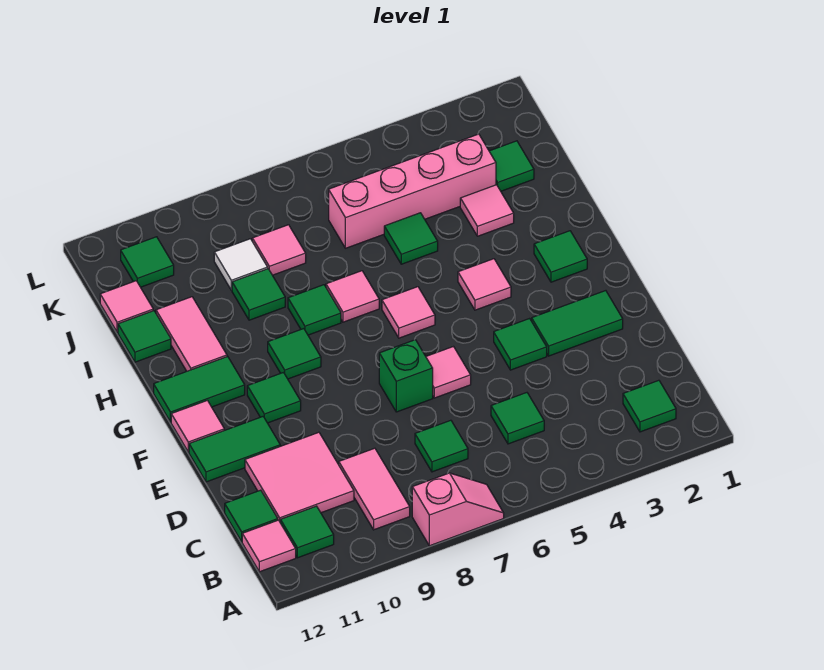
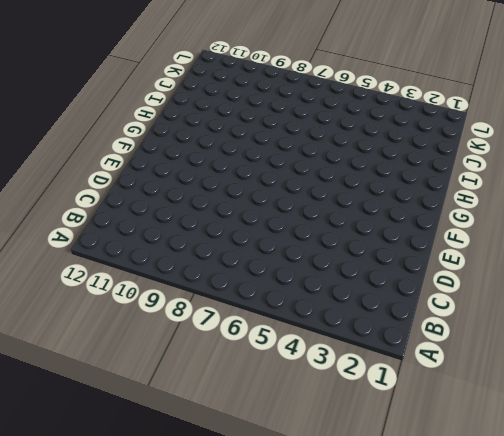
none -> pink 1x2 slope [412,473,504,546]
none -> green 1x1 tile [623,380,676,432]
none -> pink 1x2 tile [339,448,410,530]
none -> green 1x1 tile [280,506,334,558]

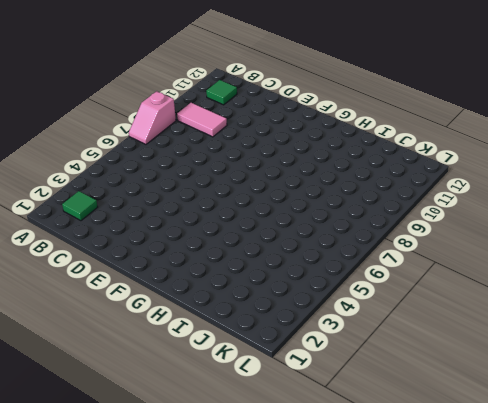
none -> pink 1x1 tile [242,520,296,572]
none -> green 1x1 tile [491,393,544,444]
none -> green 1x1 tile [415,420,468,472]
none -> pink 2x2 tile [245,432,354,521]

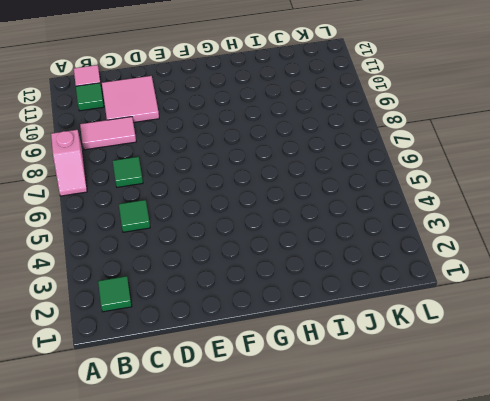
none -> green 1x1 tile [225,490,278,542]
none -> green 1x2 tile [532,291,623,356]
none -> green 1x1 tile [494,319,547,370]
none -> pink 1x1 tile [426,347,471,398]

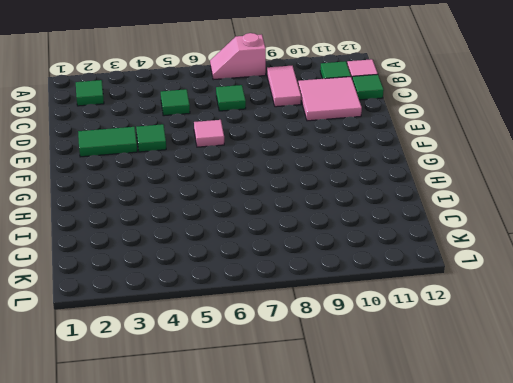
none -> green 1x1 brick [379,340,433,412]
none -> green 1x2 tile [189,417,280,482]
none -> green 1x1 tile [247,373,301,423]
none -> pink 1x1 tile [171,400,224,452]

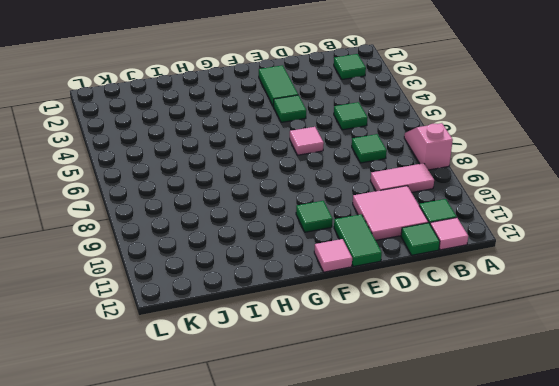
none -> green 1x1 brick [379,340,433,412]
none -> green 1x1 tile [534,231,587,282]
none -> pink 1x1 tile [458,259,511,310]
none -> pink 1x1 tile [382,287,435,338]

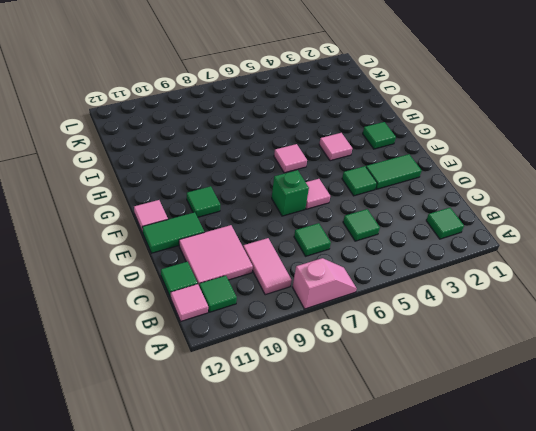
none -> green 1x1 tile [268,329,321,379]
none -> green 1x2 tile [154,357,245,422]
none -> pink 1x1 tile [326,271,379,322]
none -> green 1x1 tile [288,285,341,335]

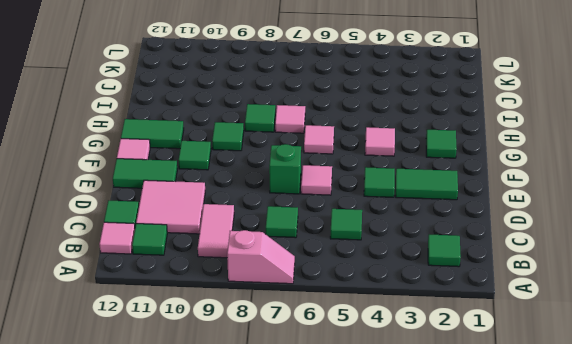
none -> pink 1x2 tile [156,297,227,371]
none -> pink 1x1 tile [460,185,514,236]
none -> green 1x1 tile [384,213,438,264]
none -> green 1x1 tile [232,269,285,320]

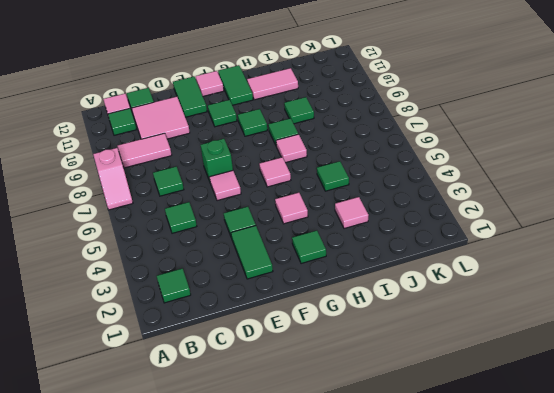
none -> green 1x1 tile [118,311,171,362]
none -> green 1x1 tile [489,141,534,191]
none -> pink 1x4 brick [329,134,496,248]
none -> pink 1x1 tile [252,225,306,275]

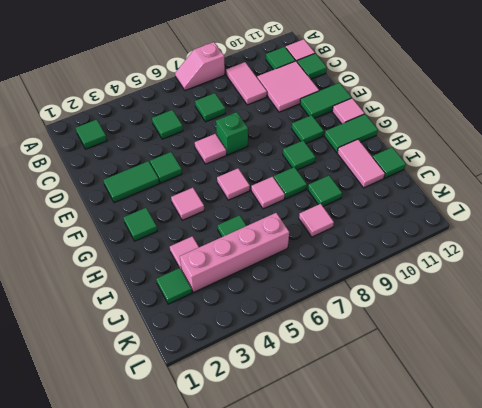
none -> white 1x1 tile [214,239,268,290]
none -> pink 1x1 tile [100,281,153,332]
none -> green 1x1 tile [121,237,174,287]

